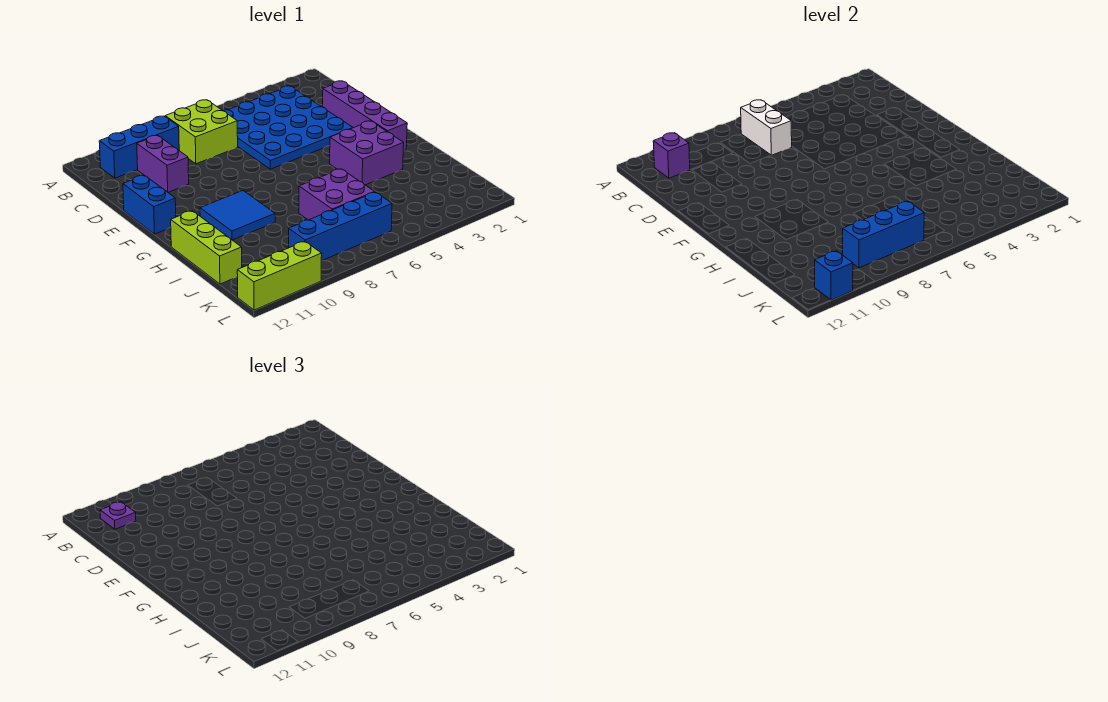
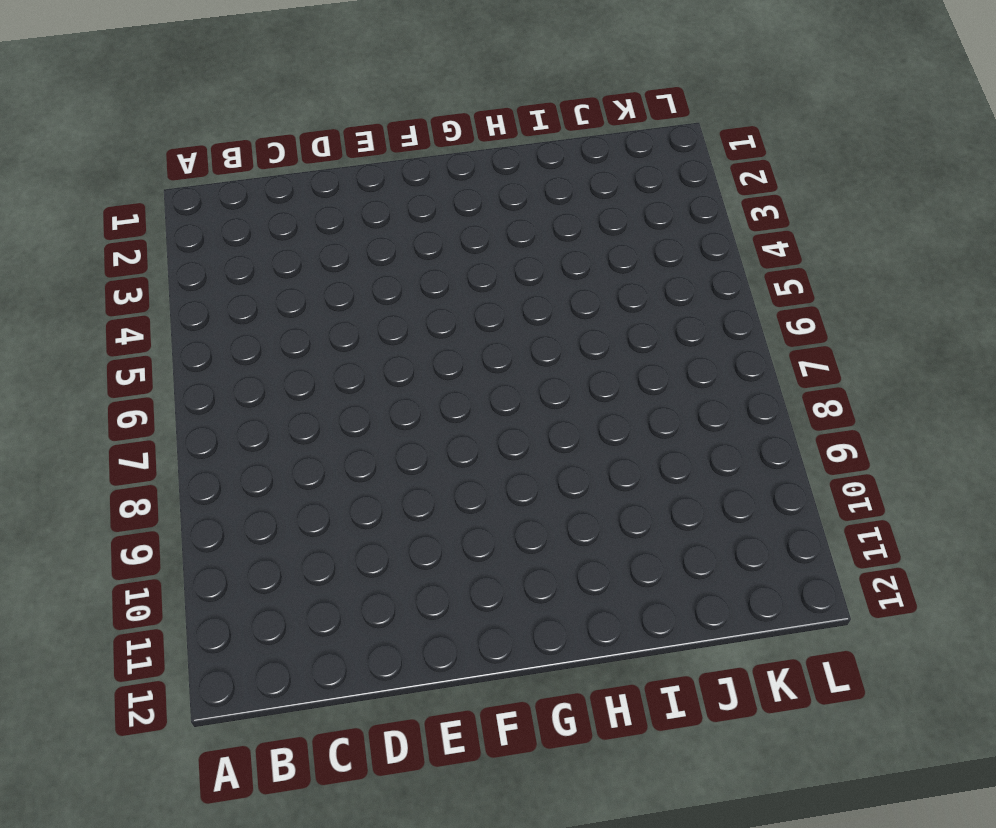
none -> blue 4x4 plate [223,86,353,169]
none -> lime 2x2 brick [165,100,238,164]
none -> blue 1x3 brick [99,116,179,178]

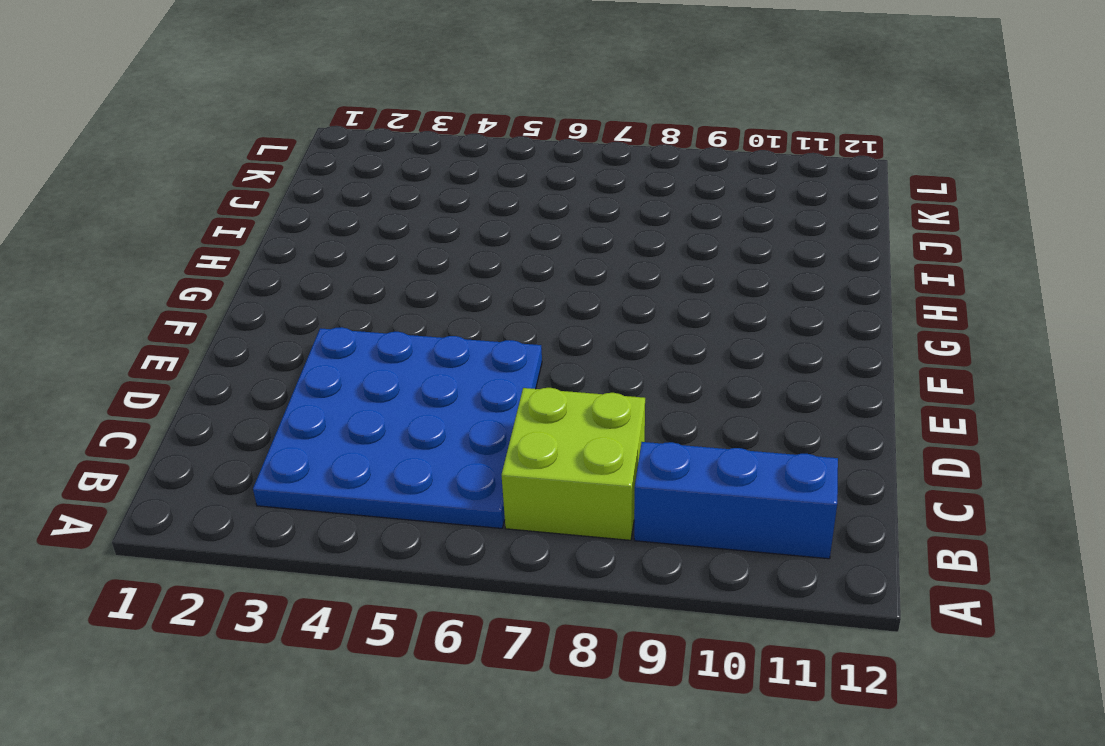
none -> purple 1x2 brick [137,135,189,192]
none -> purple 1x4 brick [323,81,407,151]
none -> blue 1x2 brick [123,175,176,234]

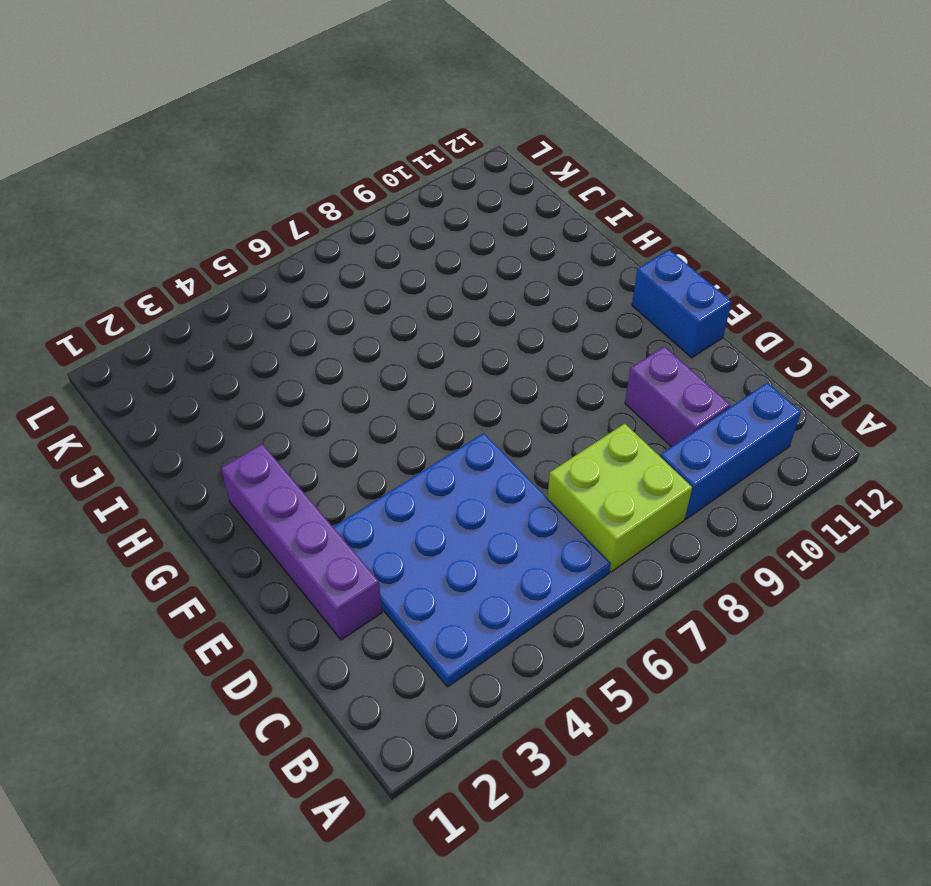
none -> purple 2x2 brick [330,121,404,185]
none -> blue 2x2 tile [200,191,275,240]
none -> lime 1x3 brick [171,211,242,284]

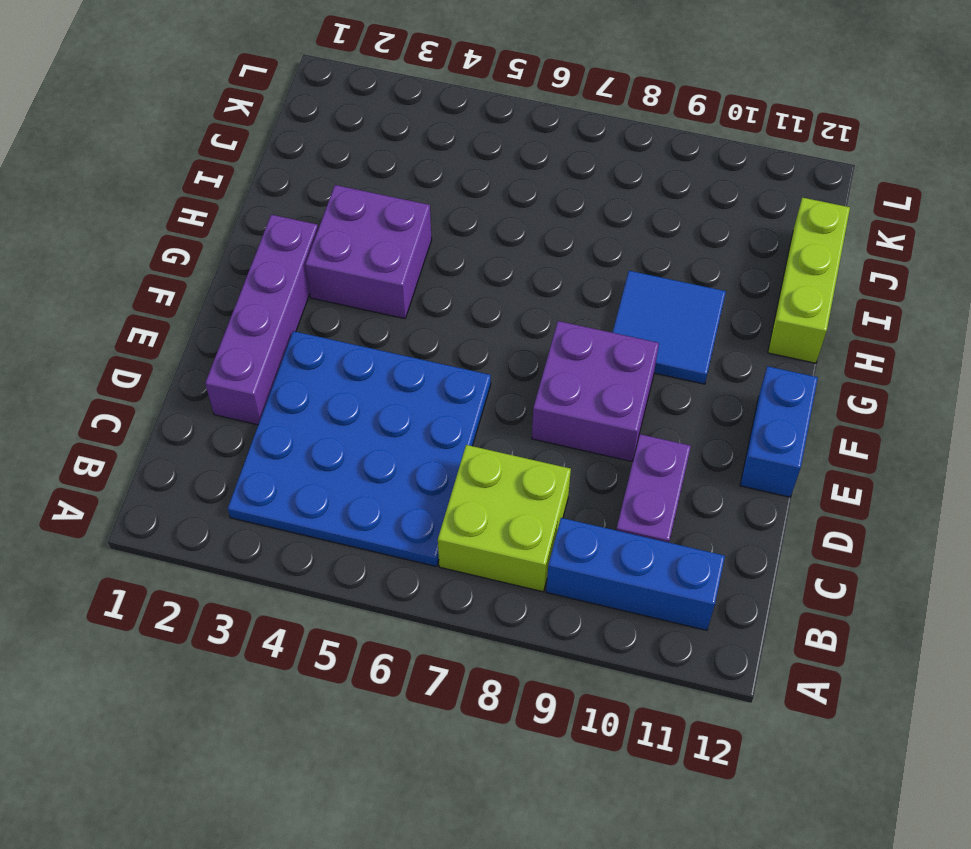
purple 2x2 brick [532,321,659,462] -> purple 2x2 brick moved to [299,169,374,220]
none -> blue 1x4 brick [289,192,392,261]
none -> lime 1x3 brick [237,241,322,310]
none -> white 1x2 brick [741,100,792,155]

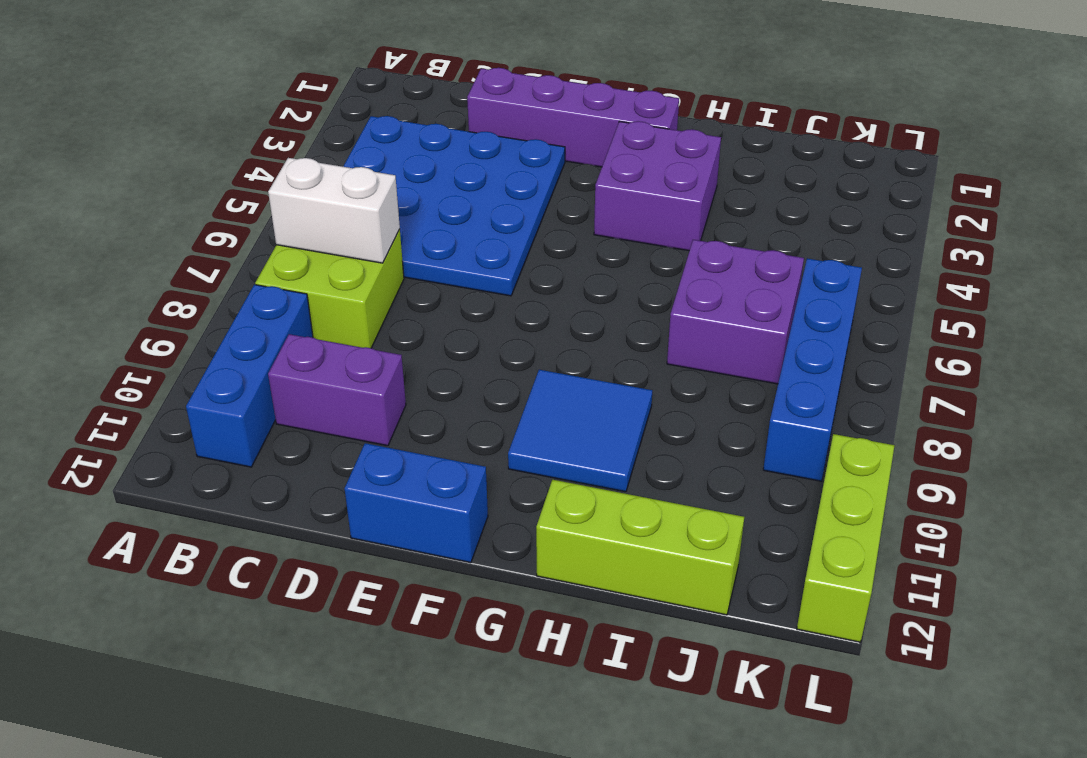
none -> purple 1x1 brick [653,133,690,178]
none -> blue 1x3 brick [843,201,924,268]
none -> blue 1x1 brick [815,251,853,300]

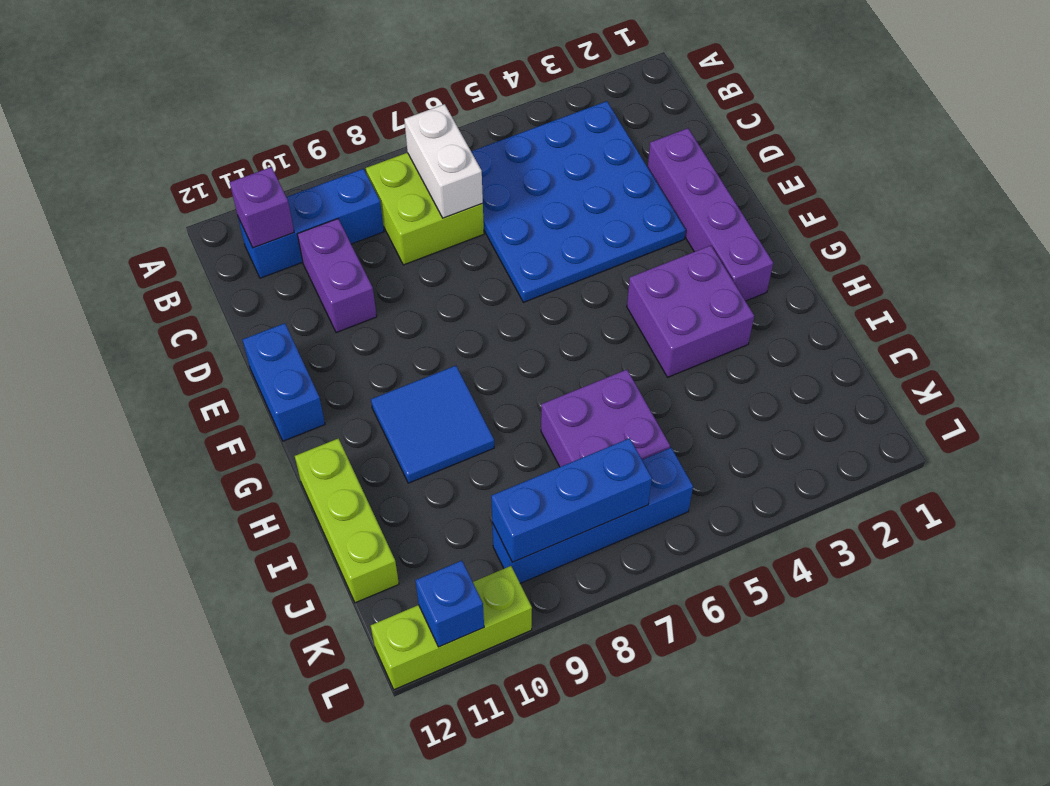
none -> purple 1x1 plate [100,502,136,529]

